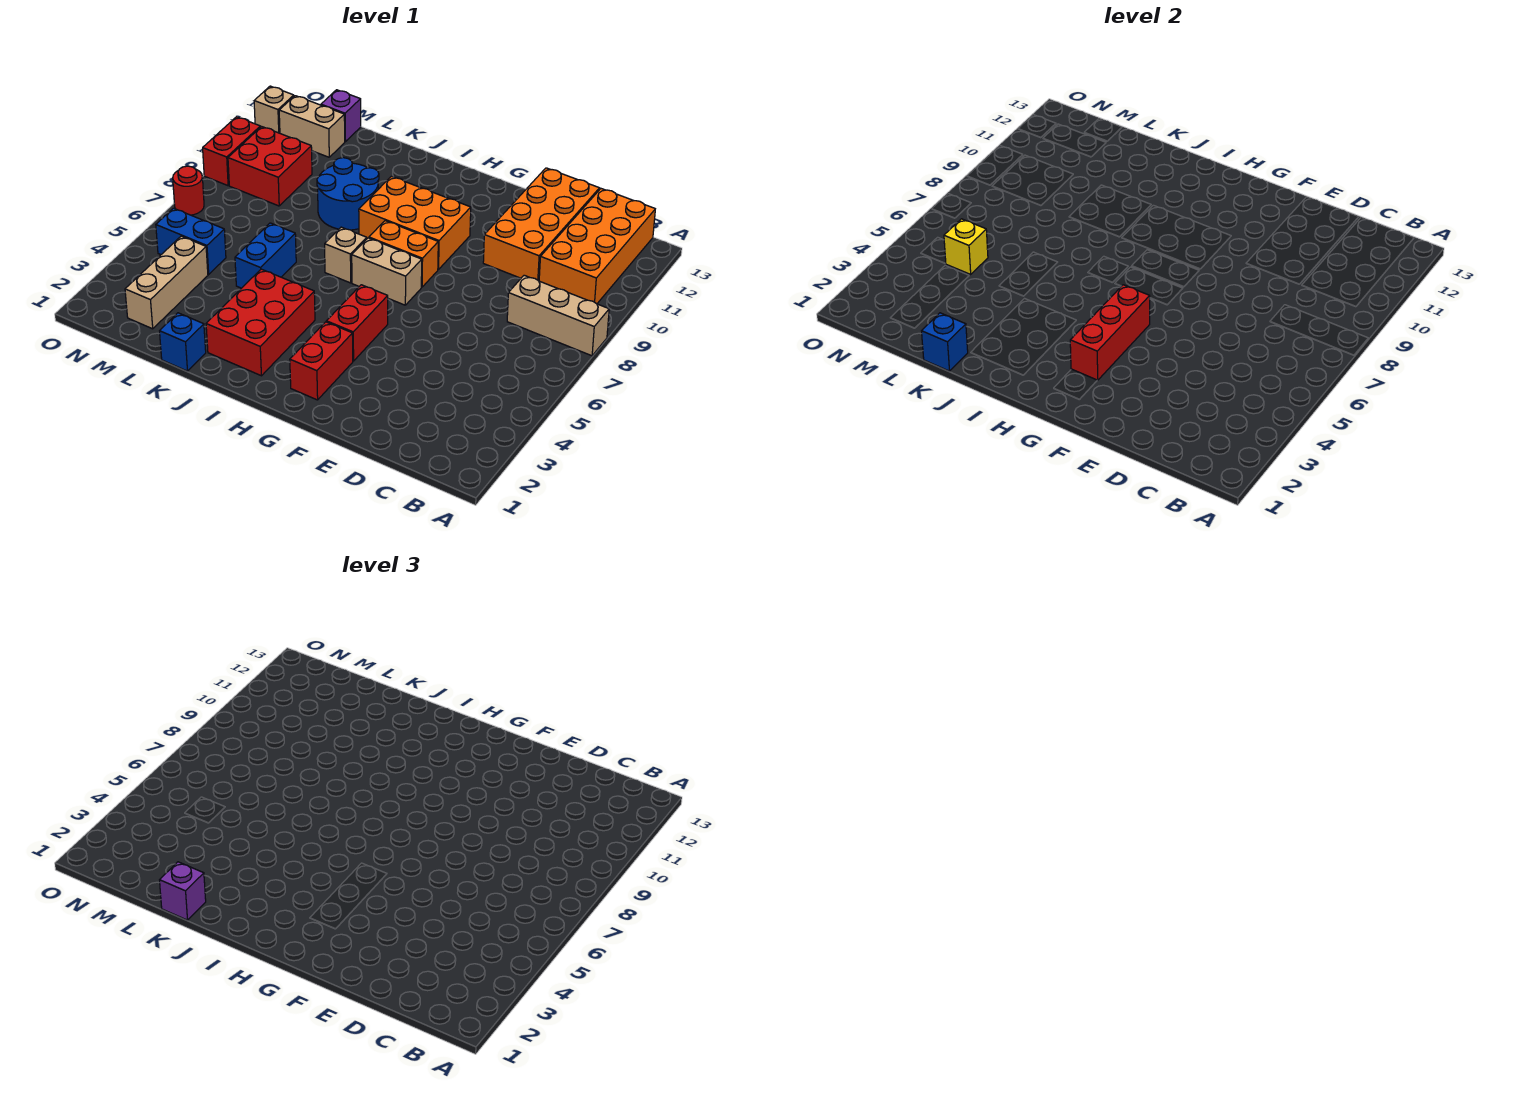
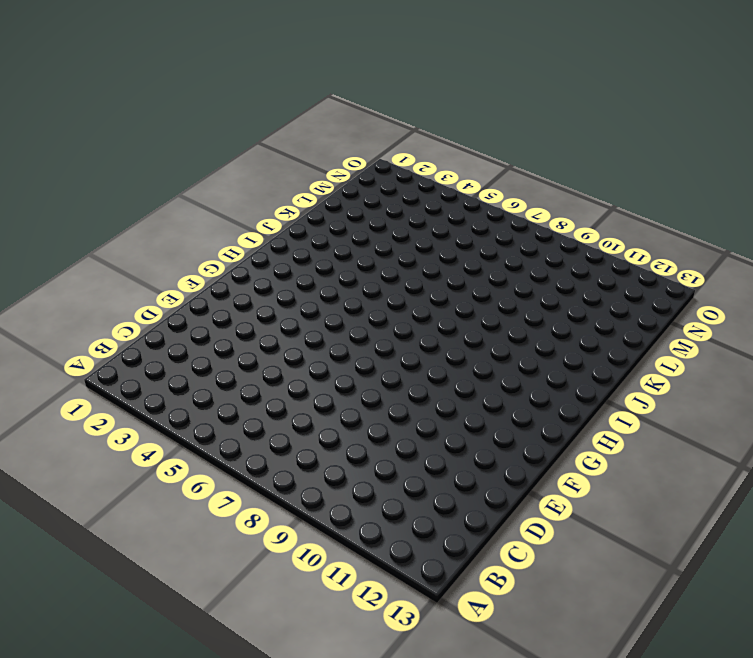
none -> tan 1x3 brick [507,275,609,356]
none -> orange 2x4 brick [539,189,655,304]
none -> orange 2x4 brick [483,168,599,281]

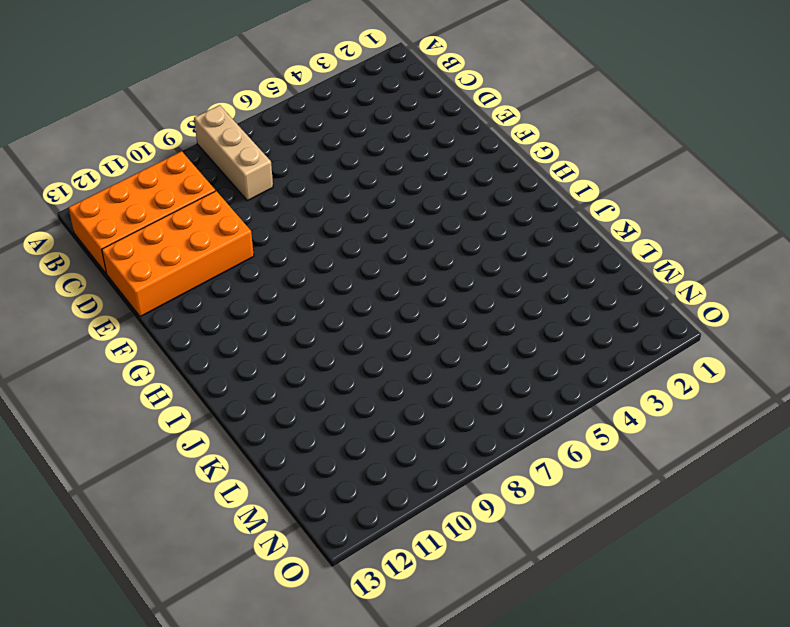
none -> red 1x2 brick [290,322,353,400]
none -> red 1x2 brick [327,285,388,361]
none -> tan 1x2 brick [352,238,422,305]

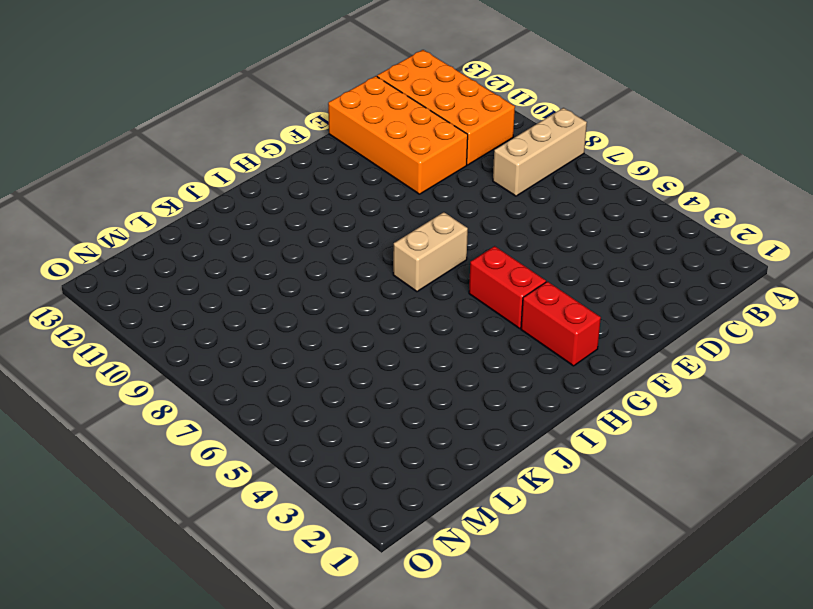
none -> orange 1x2 brick [369,221,438,287]
none -> orange 2x3 brick [359,176,471,270]
none -> red 2x3 brick [206,269,315,376]

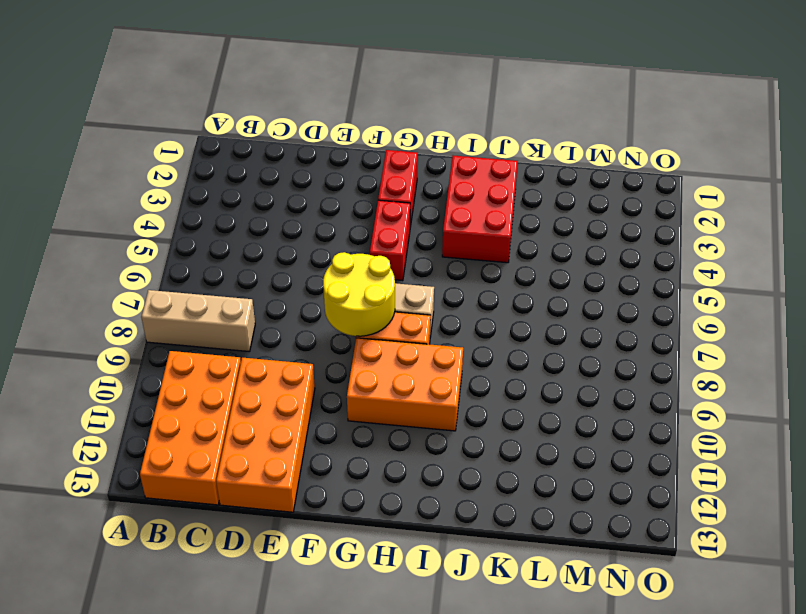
yellow 2x2 round brick [323,252,395,336] -> none
none -> tan 1x1 brick [325,227,367,283]
none -> blue 2x2 round brick [317,158,379,230]
none -> blue 1x1 brick [160,313,206,371]

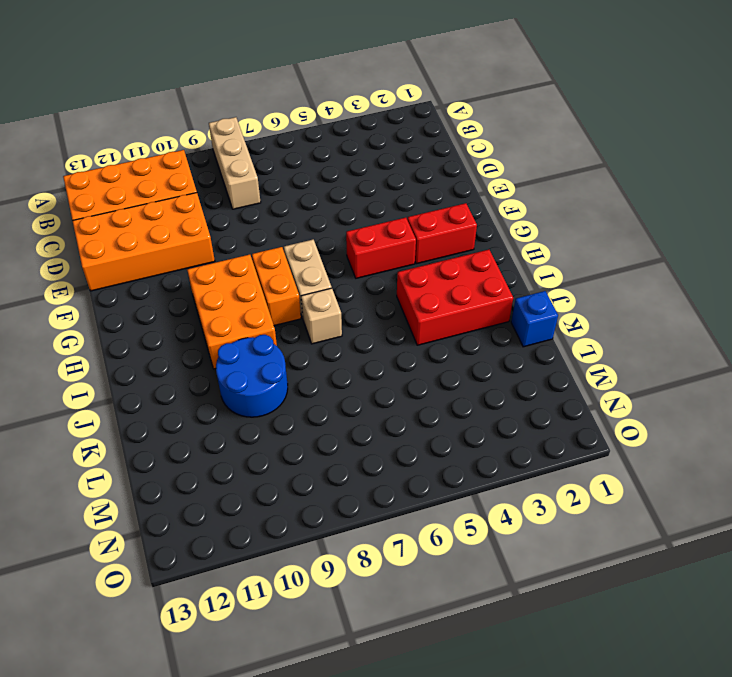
none -> blue 1x2 brick [235,223,296,288]
none -> tan 1x3 brick [125,236,208,329]
none -> blue 1x2 brick [156,208,226,274]

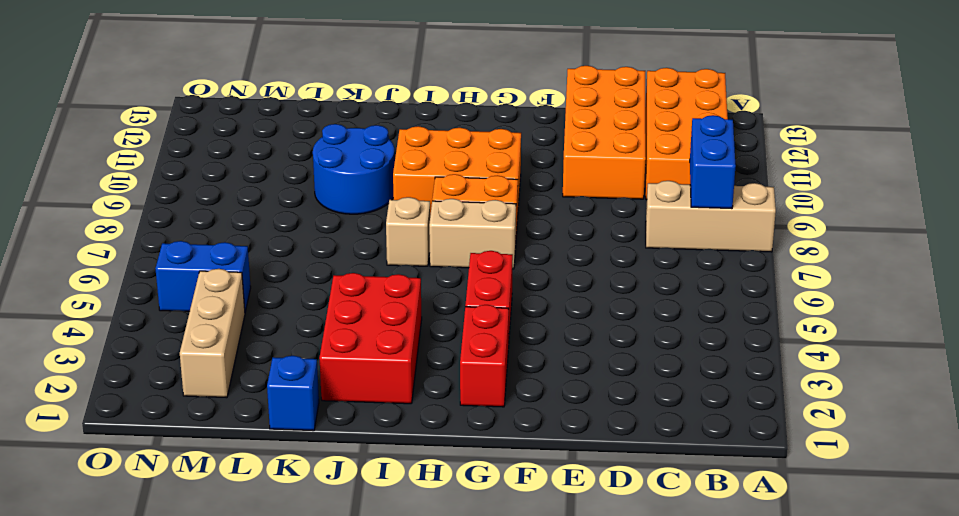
blue 1x2 brick [690,115,736,209] -> blue 1x2 brick moved to [235,223,296,288]
none -> red 2x2 brick [228,127,312,206]
none -> tan 1x2 brick [279,96,345,157]
none -> purple 1x1 brick [321,90,361,142]

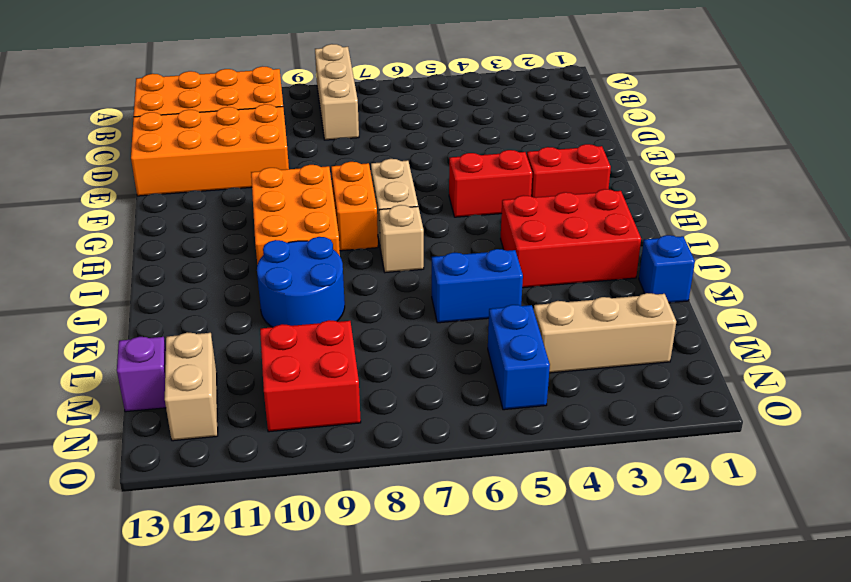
none -> red 1x1 round brick [173,166,204,215]
none -> red 1x2 brick [203,117,260,186]
none -> tan 1x1 brick [254,86,294,133]

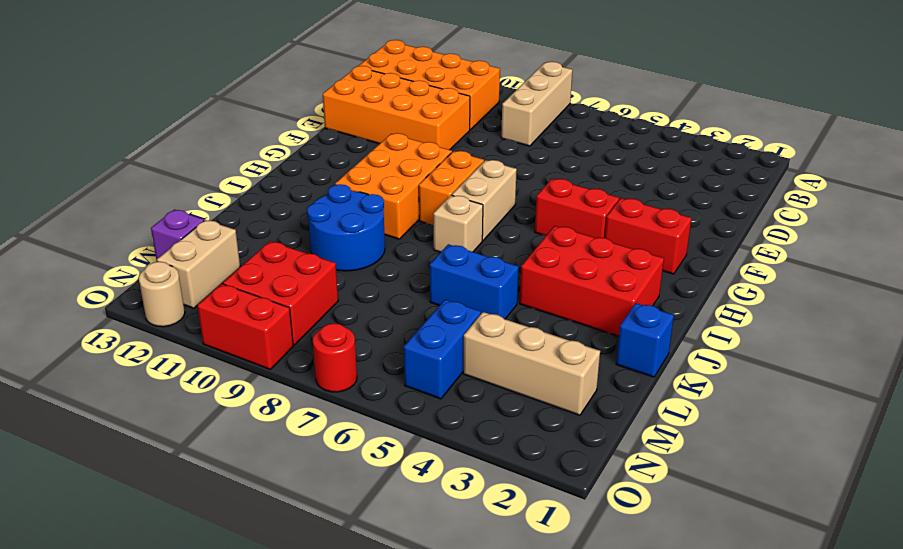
tan 1x1 round brick [139,262,185,327] -> tan 1x1 brick [254,86,294,133]
none -> red 1x3 brick [1070,285,1150,380]
none -> blue 1x1 brick [922,313,968,371]
none -> yellow 1x1 brick [944,219,988,274]

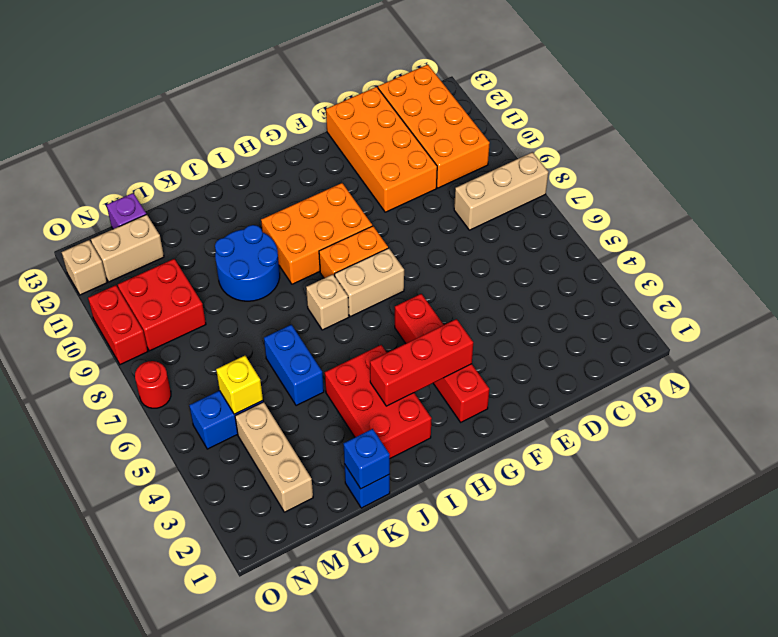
red 1x3 brick [370,319,473,406] -> red 1x3 brick turned to [1070,285,1150,380]
none -> purple 1x1 brick [160,862,206,920]

